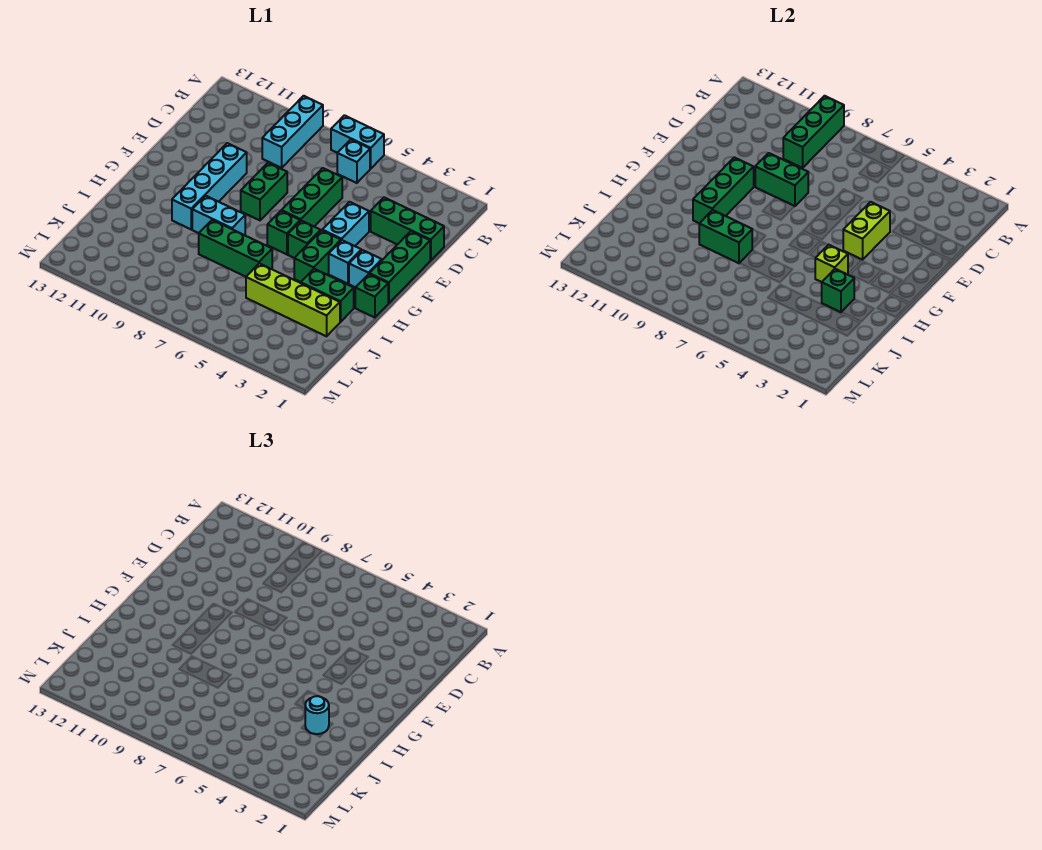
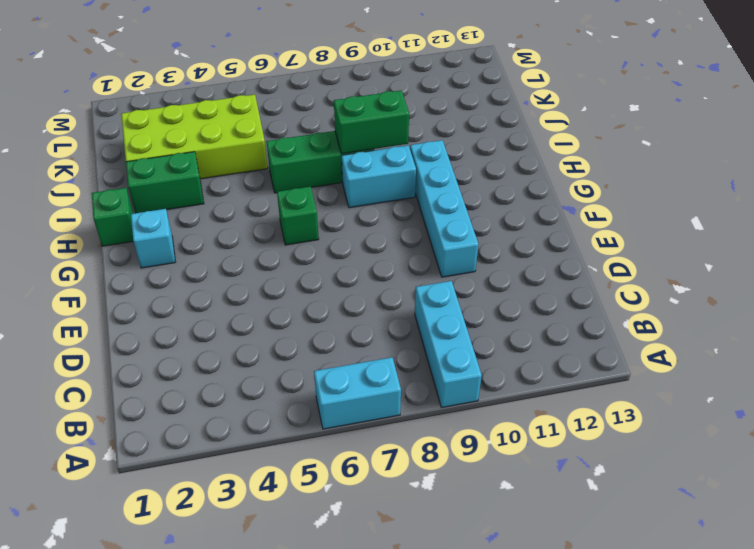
lime 2x4 brick [121,94,268,179] -> lime 1x4 brick [246,263,340,336]
none -> cyan 1x1 brick [337,140,370,183]
none -> green 1x3 brick [371,197,444,261]
none -> green 1x3 brick [281,168,342,226]

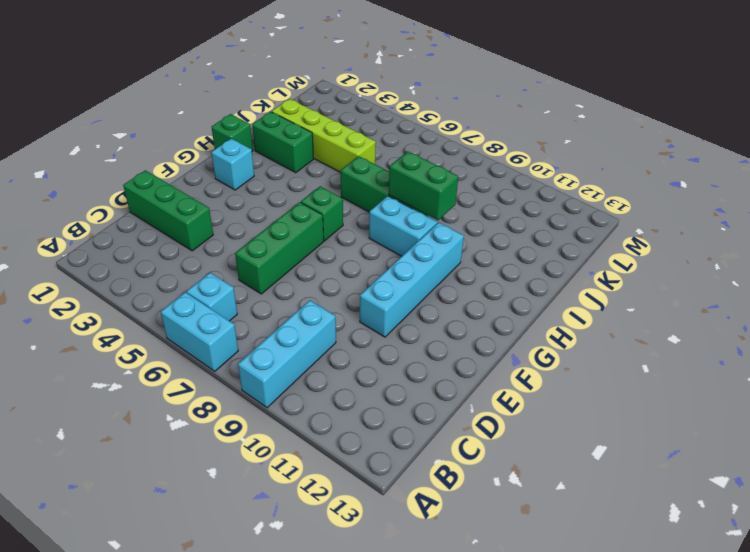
none -> green 1x3 brick [369,231,430,303]
none -> cyan 1x2 brick [322,202,369,246]
none -> green 1x2 brick [241,163,287,220]

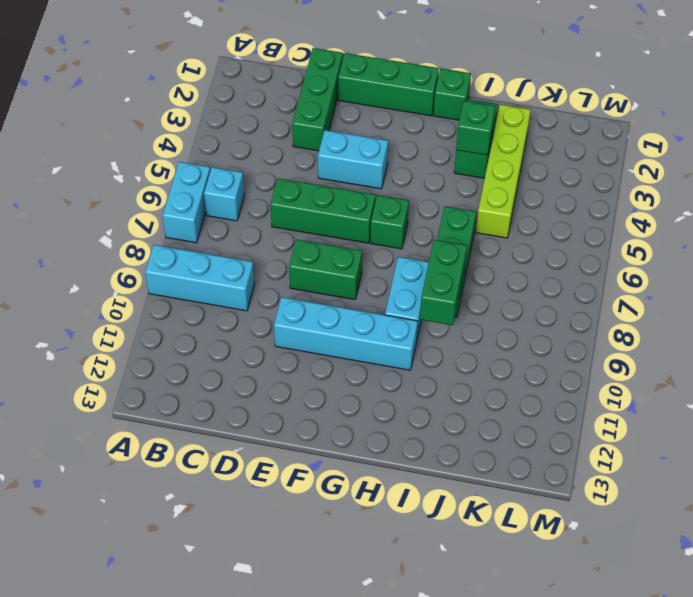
none -> cyan 1x1 brick [349,250,382,287]
none -> cyan 1x1 brick [329,240,361,284]
none -> green 1x2 brick [294,230,341,282]

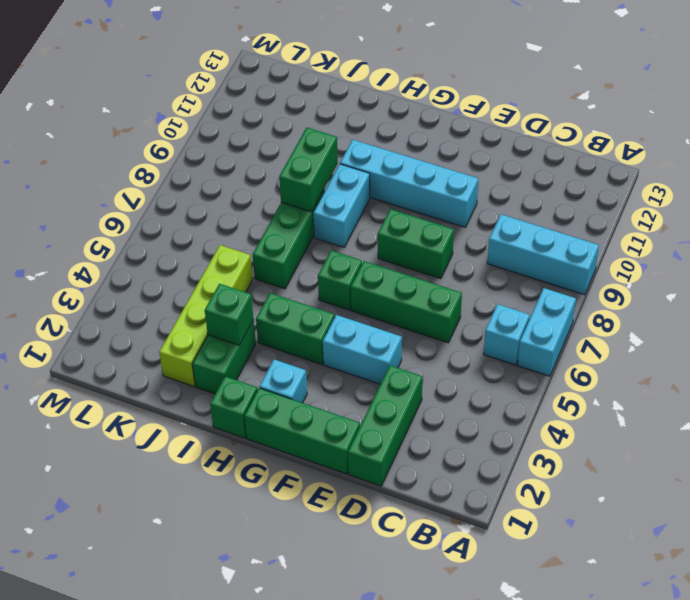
none -> cyan 1x1 brick [329,240,361,284]
none -> green 1x1 brick [288,221,321,258]
none -> green 1x3 brick [783,96,844,168]

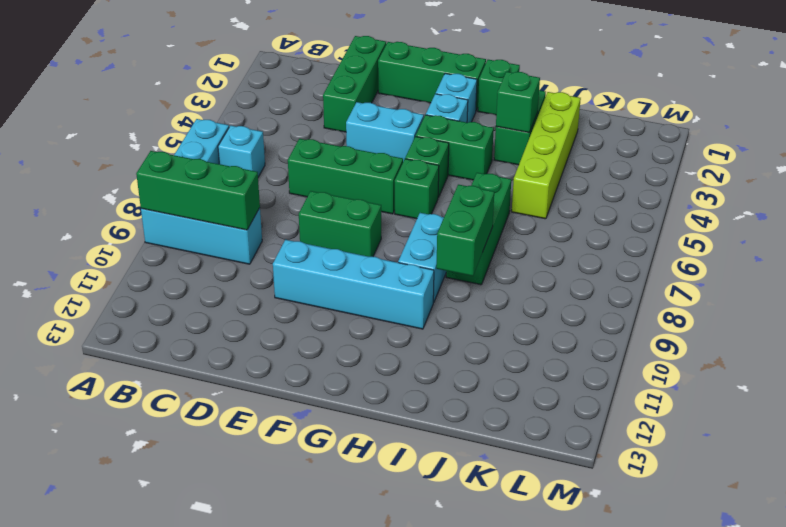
none -> lime 1x2 brick [843,202,890,260]
none -> green 1x2 brick [755,153,808,206]
none -> green 1x3 brick [693,157,754,223]

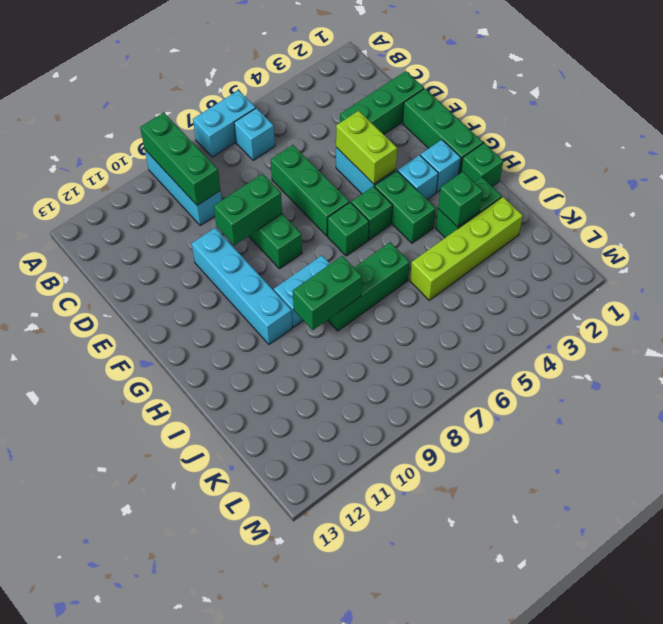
none -> green 1x3 brick [693,157,754,223]
none -> lime 1x1 brick [815,245,848,282]
none -> cyan 1x1 round brick [305,696,329,734]

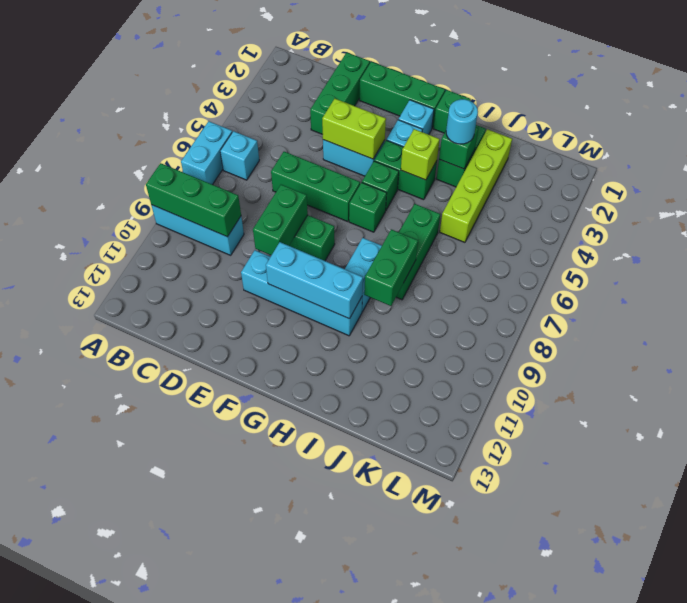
cyan 1x3 brick [266,242,363,319] -> green 1x3 brick [693,157,754,223]

